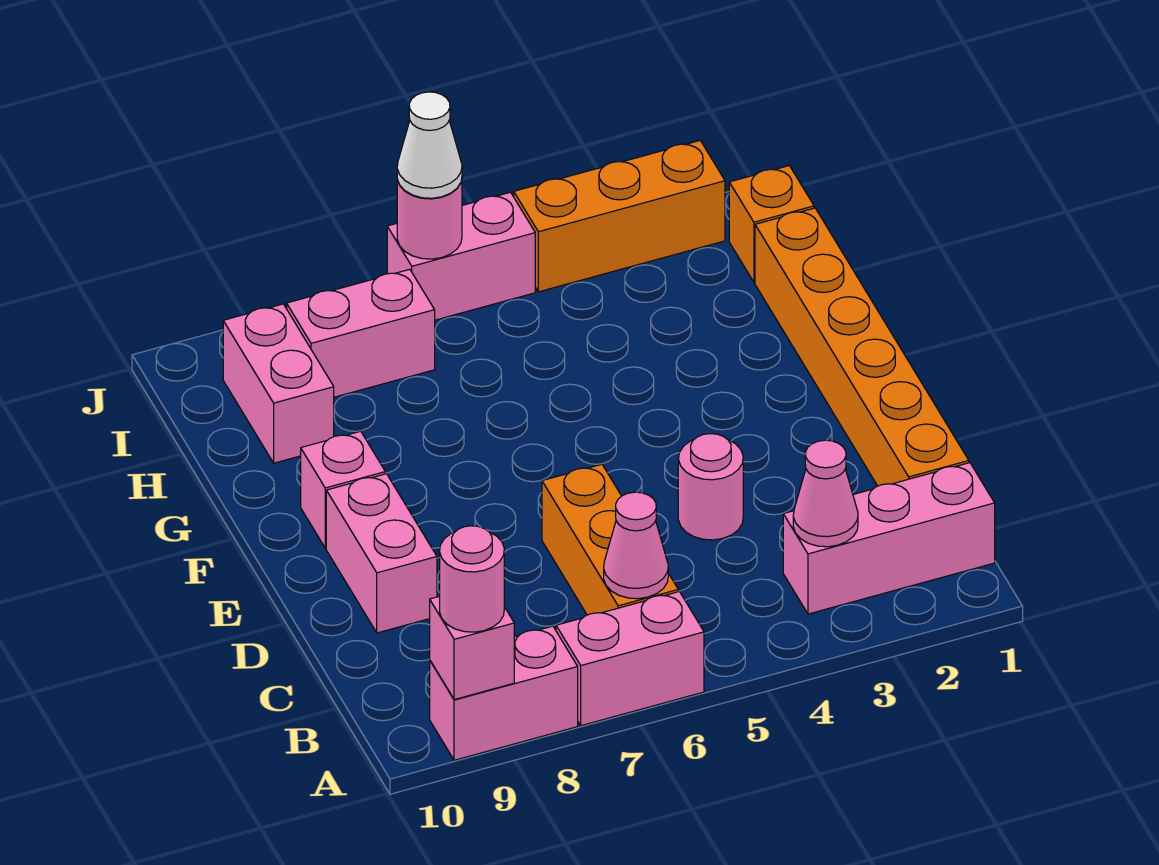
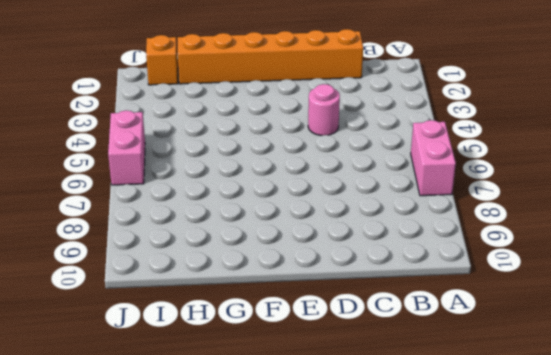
none -> pink 1x2 brick [430,626,578,760]
none -> pink 1x3 brick [783,463,995,614]
none -> orange 1x3 brick [542,464,678,615]

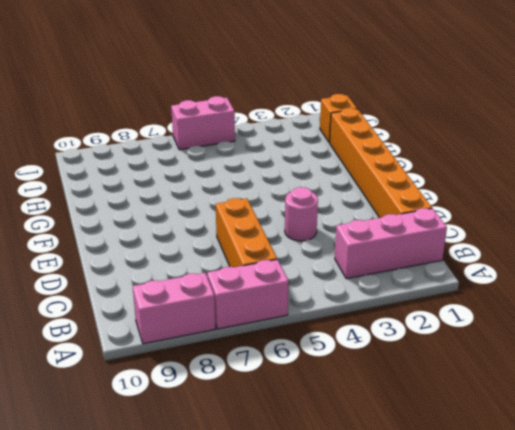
none -> pink 1x2 brick [326,474,437,633]
none -> pink 1x1 brick [301,431,385,548]
none -> pink 1x2 brick [223,304,334,463]

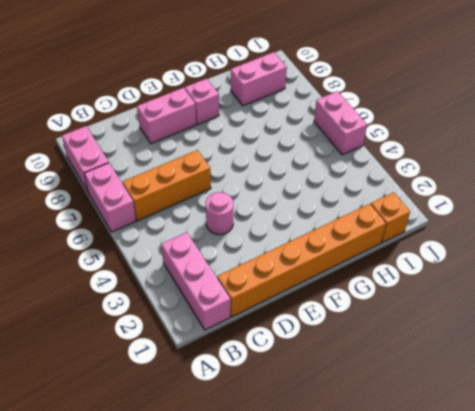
none -> pink 1x2 brick [287,269,435,397]
none -> orange 1x3 brick [514,141,725,292]
none -> pink 1x1 brick [430,596,514,700]

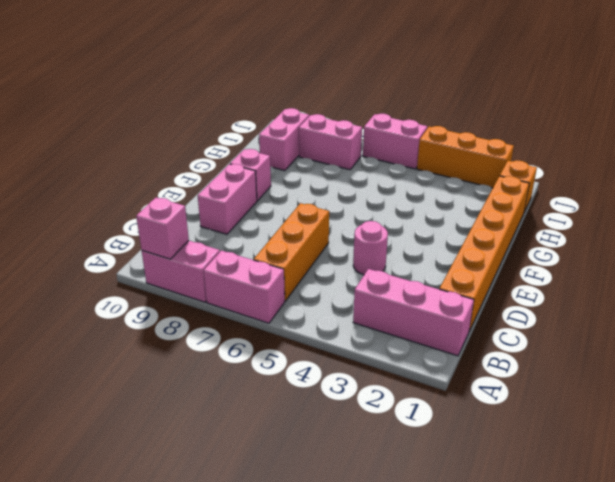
none -> pink 1x1 cone [793,440,858,547]
none -> pink 1x1 cone [604,492,668,599]
none -> pink 1x1 round brick [397,180,462,259]

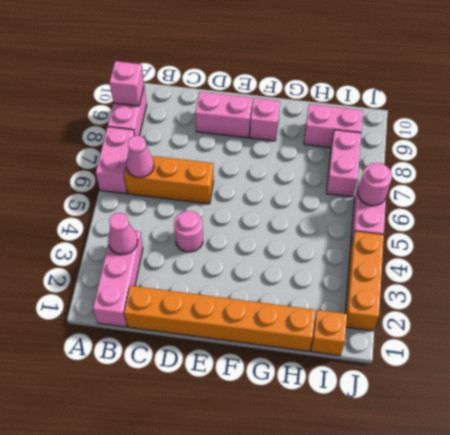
none -> pink 1x1 round brick [440,526,504,632]
none -> white 1x1 cone [397,92,462,198]

